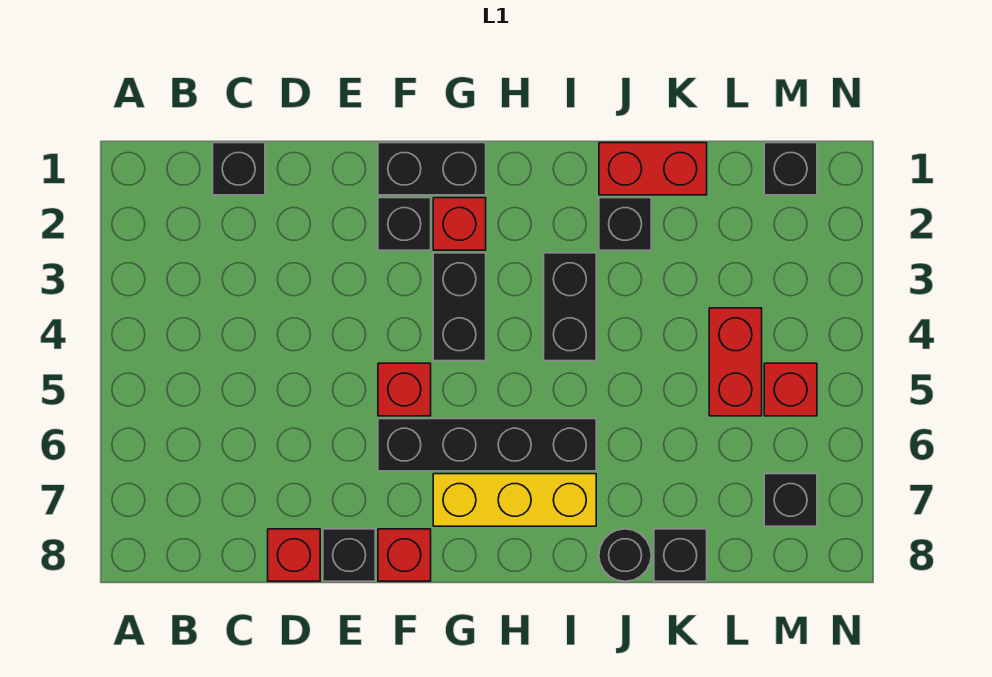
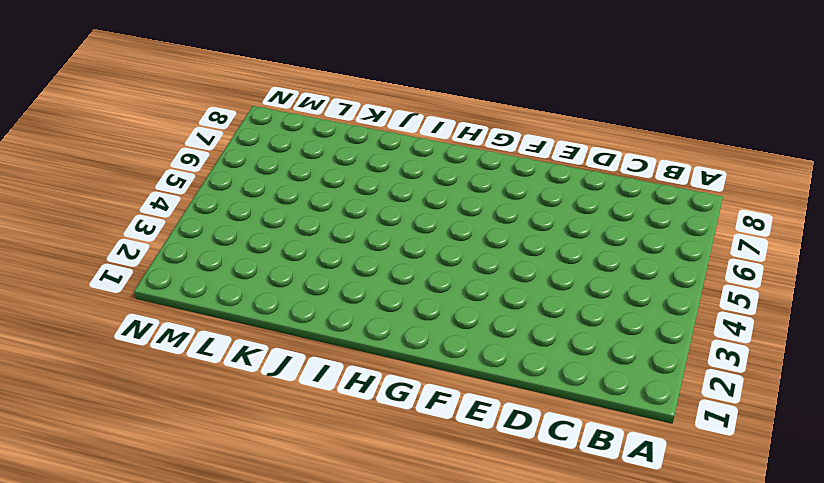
none -> black 1x1 brick [213,143,265,195]
none -> red 1x1 brick [268,529,320,581]
none -> black 1x1 brick [323,529,375,581]

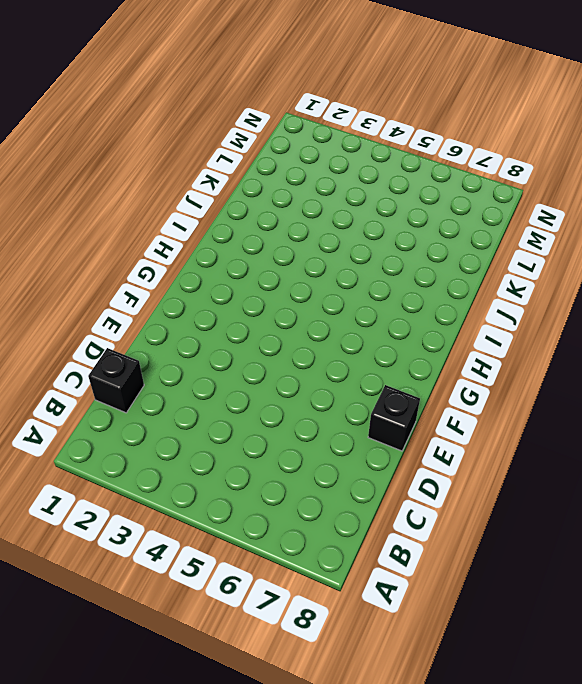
none -> red 1x1 brick [268,529,320,581]
none -> black 1x2 brick [378,143,486,195]
none -> black 1x1 brick [378,198,431,250]

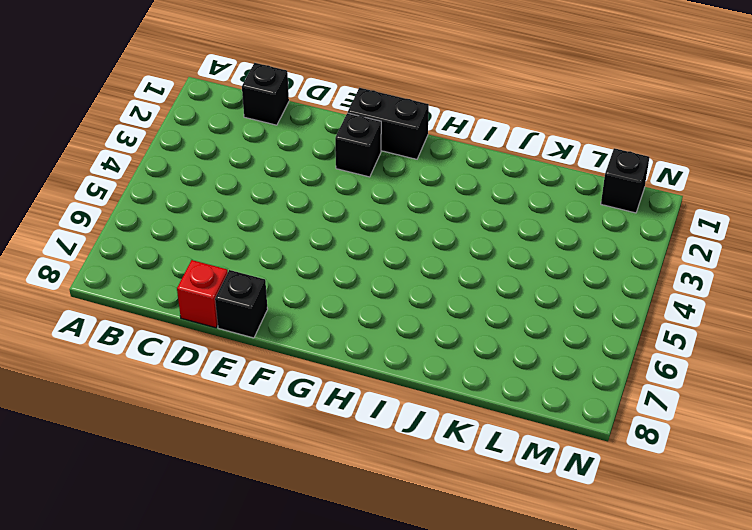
none -> red 1x1 brick [378,363,431,416]
none -> black 1x4 brick [378,419,596,471]
none -> red 1x1 brick [378,529,431,581]

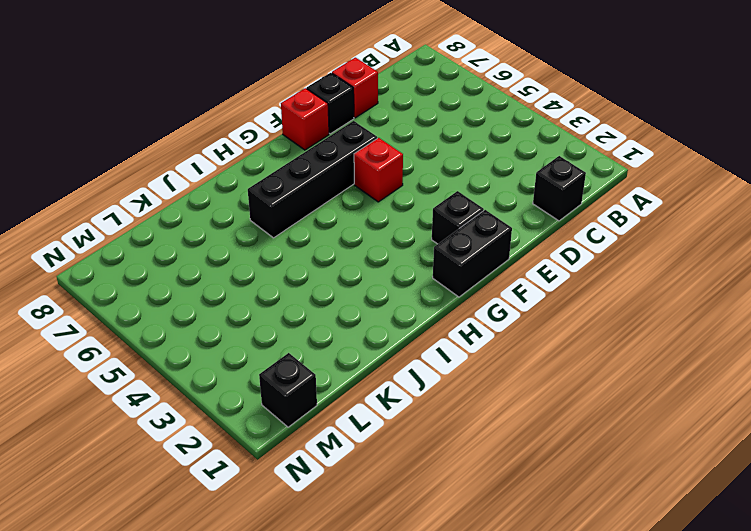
none -> red 1x1 brick [433,198,486,250]
none -> black 1x2 brick [433,253,486,361]
none -> yellow 1x3 brick [433,474,596,526]

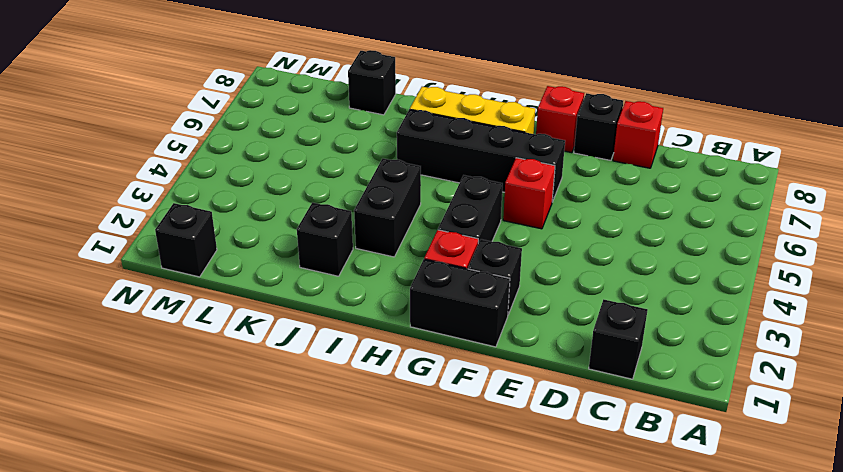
none -> red 1x2 brick [599,143,707,195]
none -> black 1x1 round brick [599,529,651,581]
none -> red 1x2 brick [709,308,762,416]

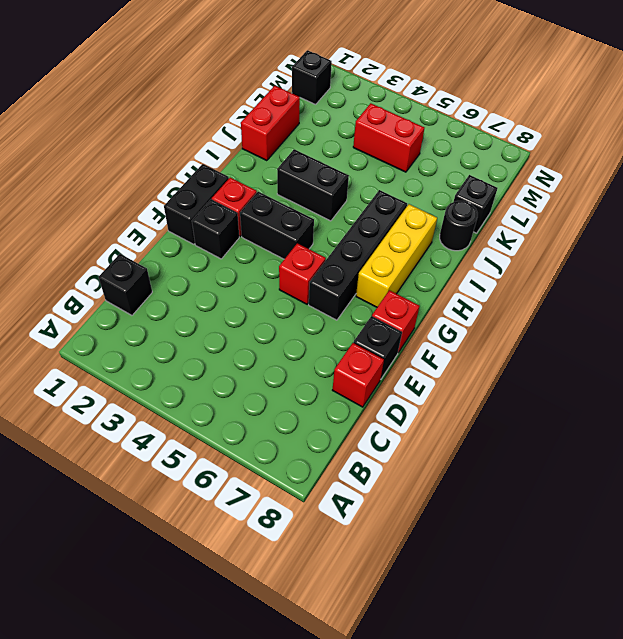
none -> black 1x1 brick [599,198,651,250]
none -> red 1x1 brick [764,363,817,416]
none -> black 1x1 brick [764,474,817,526]

